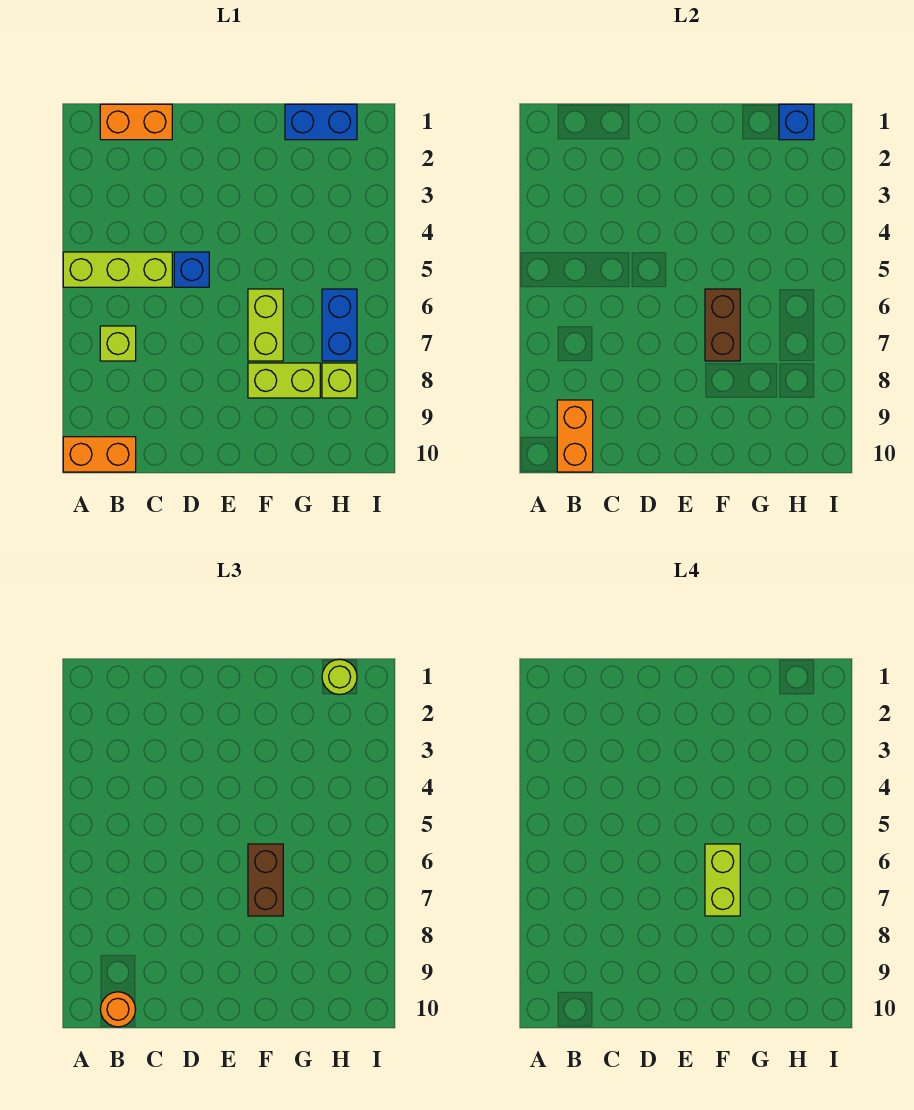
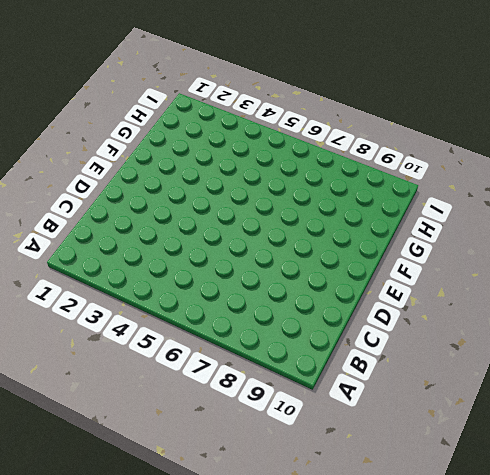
none -> lime 1x3 brick [63,252,172,287]
none -> orange 1x2 brick [63,437,136,472]
none -> orange 1x2 brick [100,104,172,140]

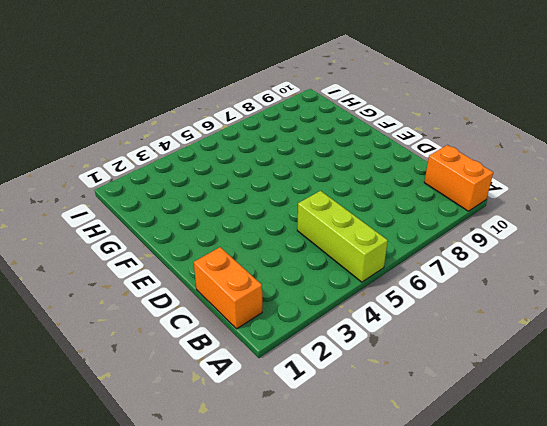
none -> lime 1x1 brick [100,326,136,361]
none -> blue 1x1 brick [174,252,209,287]
none -> lime 1x2 brick [248,289,283,361]

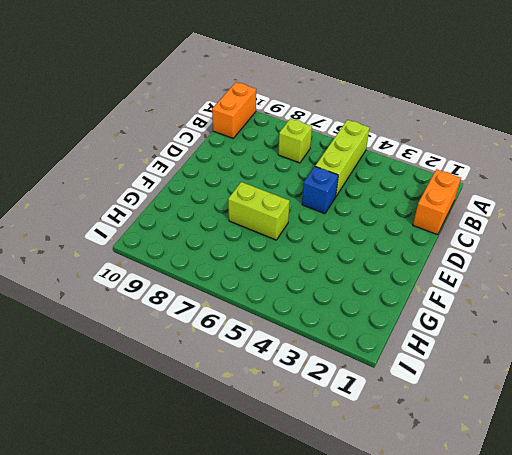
none -> lime 1x2 brick [248,363,320,398]
none -> blue 1x2 brick [285,104,357,140]
none -> blue 1x2 brick [322,289,357,361]

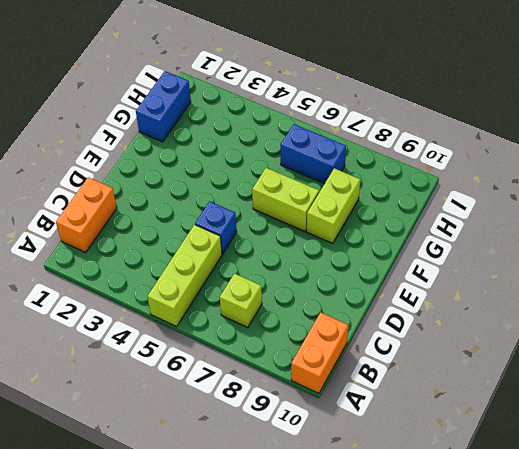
none -> lime 1x1 brick [322,363,357,398]
none -> orange 1x2 brick [557,400,593,472]
none -> brown 1x2 brick [705,289,740,361]

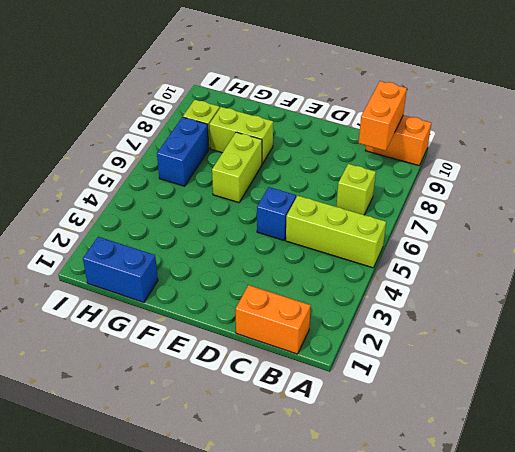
none -> brown 1x2 brick [705,289,740,361]
none -> blue 1x1 brick [779,104,814,140]
none -> orange 1x1 round brick [100,992,136,1027]

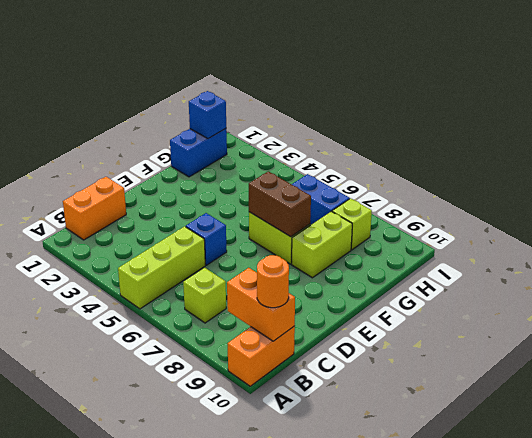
none -> brown 1x2 brick [248,844,283,916]
none -> lime 1x1 round brick [322,659,357,695]
none -> lime 1x2 brick [705,844,740,916]

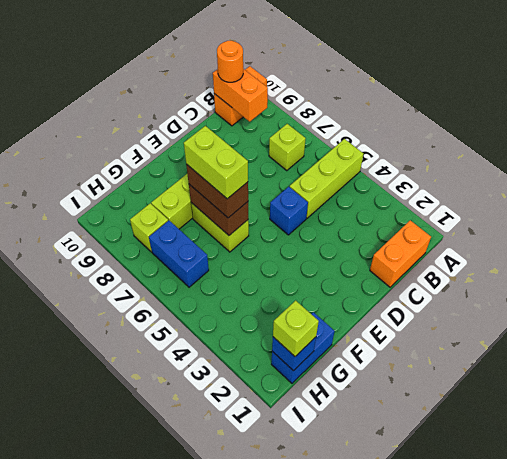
lime 1x1 brick [273,300,319,356] -> lime 1x1 round brick [322,659,357,695]

